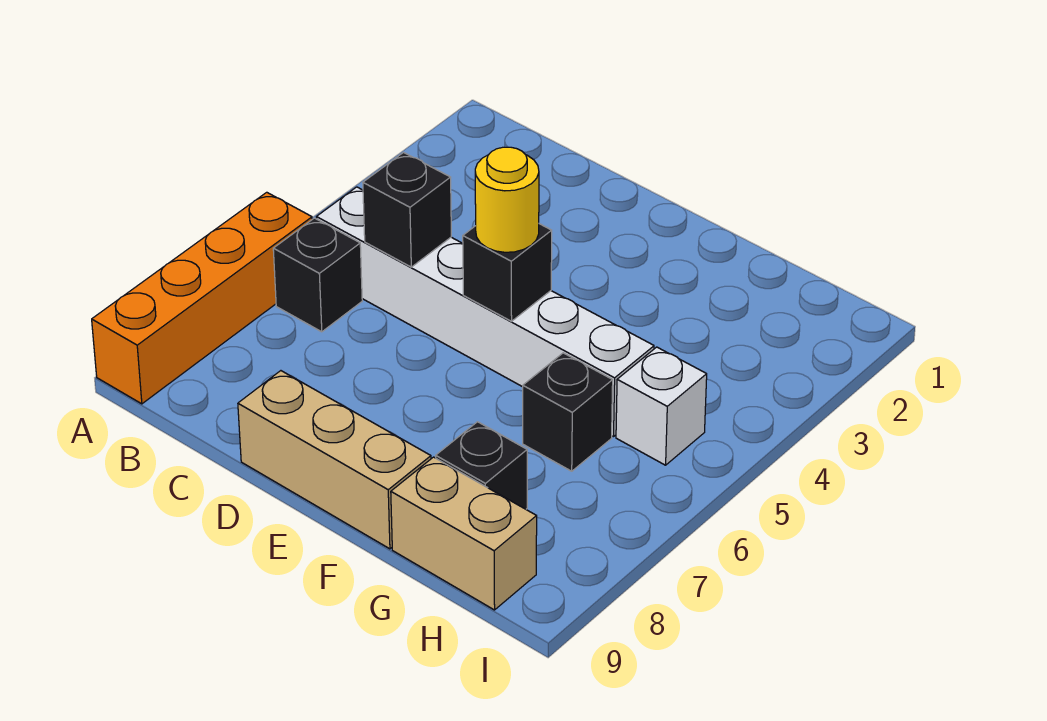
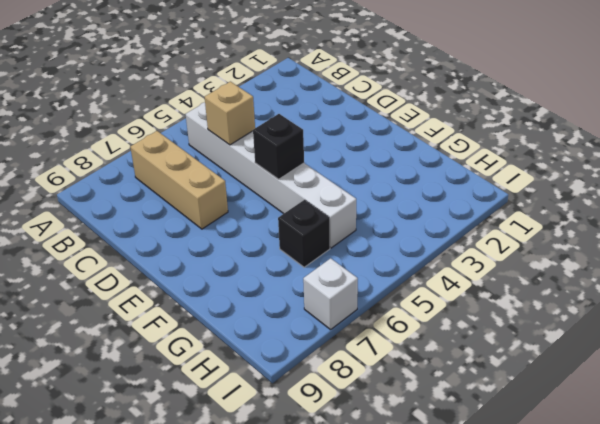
tan 1x3 brick [130,131,228,229] -> tan 1x3 brick moved to [238,371,431,549]
tan 1x1 brick [205,82,255,145] -> black 1x1 brick [363,153,451,267]
white 1x1 brick [303,258,358,330] -> white 1x1 brick moved to [616,347,707,465]
none -> orange 1x4 brick [92,192,312,404]
none -> black 1x1 brick [273,218,362,332]

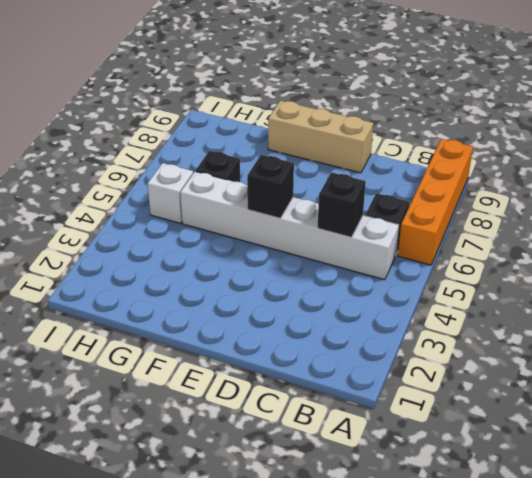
none -> black 1x1 brick [436,422,527,509]
none -> tan 1x2 brick [391,457,537,610]

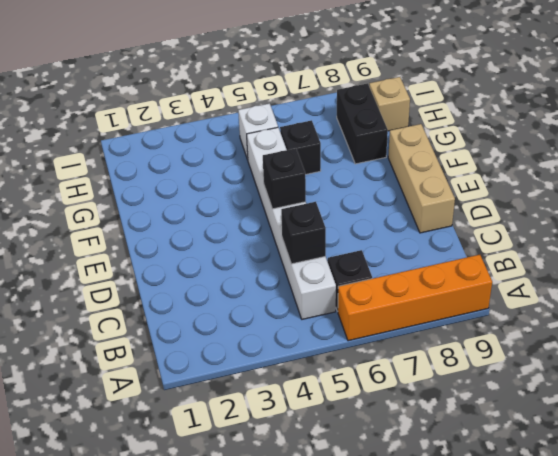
black 1x2 brick [337,83,388,164] -> black 1x1 brick [436,422,527,509]
tan 1x1 brick [369,77,410,131] -> tan 1x2 brick [391,457,537,610]
none -> yellow 1x1 round brick [475,147,539,252]

